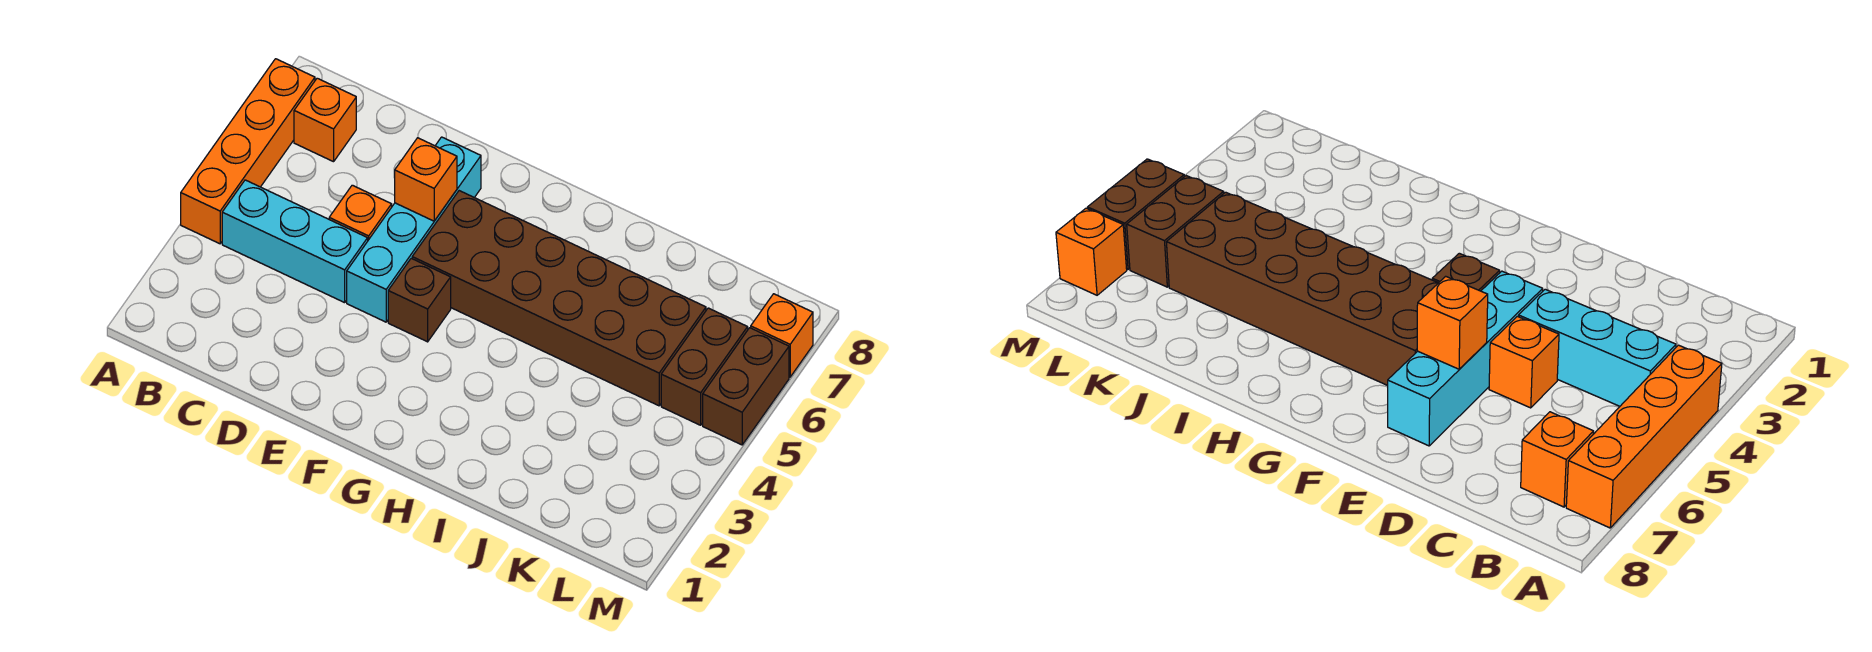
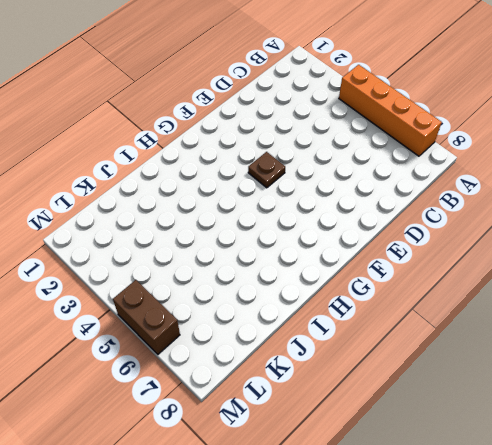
brown 1x1 plate [248,152,285,188] -> brown 1x1 brick [388,258,451,342]
none -> cyan 1x3 brick [222,180,368,303]
none -> orange 1x1 brick [294,78,356,162]

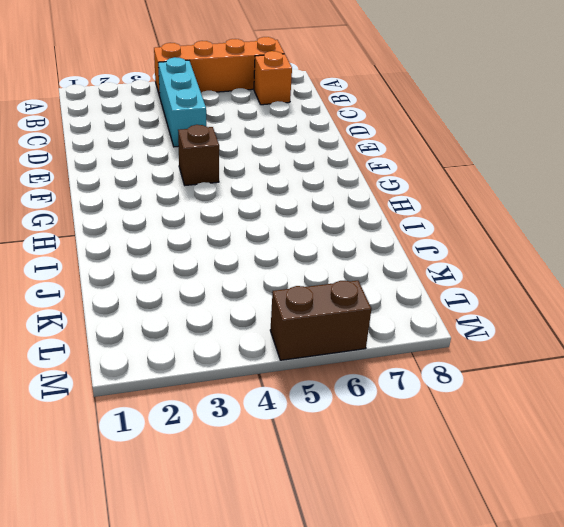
none -> orange 1x1 brick [329,185,392,240]
none -> cyan 1x4 brick [347,137,481,322]

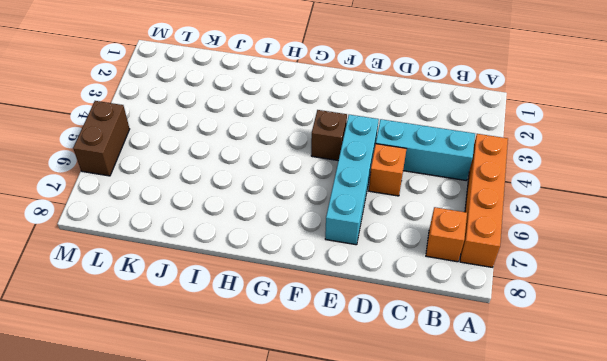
none -> brown 2x6 brick [412,191,706,406]
none -> brown 1x2 brick [661,308,748,425]

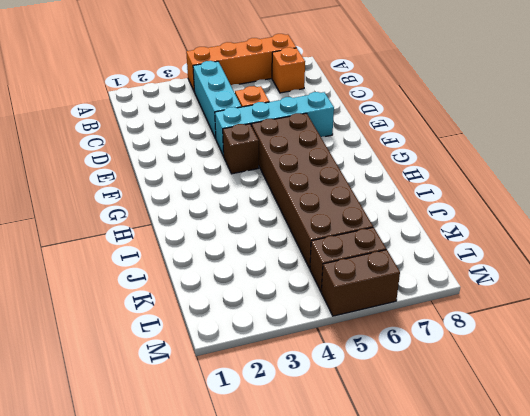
none -> orange 1x1 brick [751,294,813,377]
none -> orange 1x1 brick [395,138,457,221]

